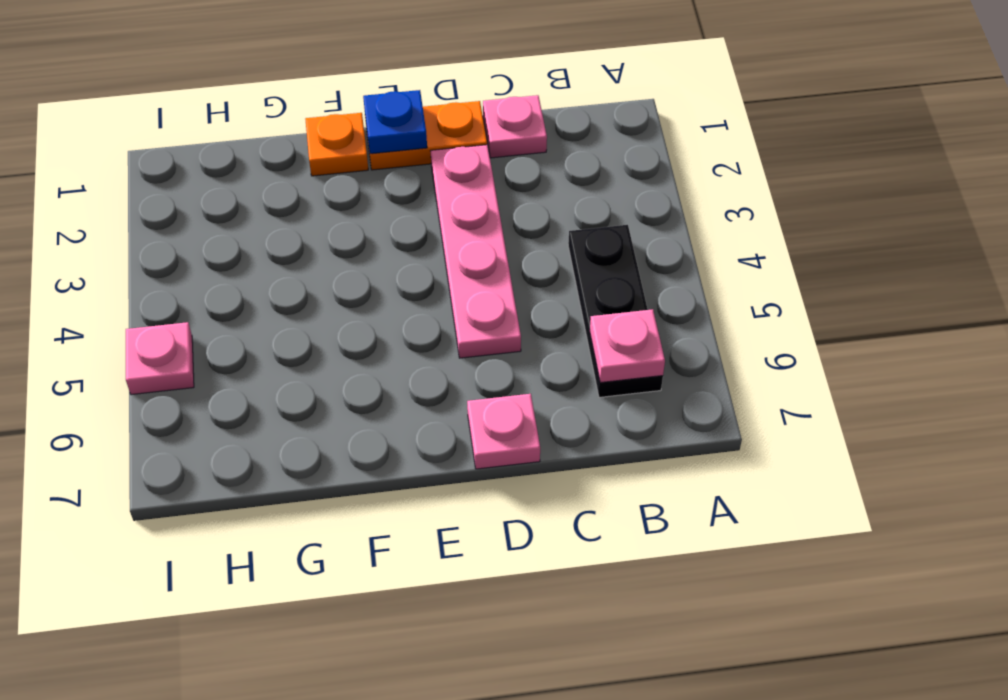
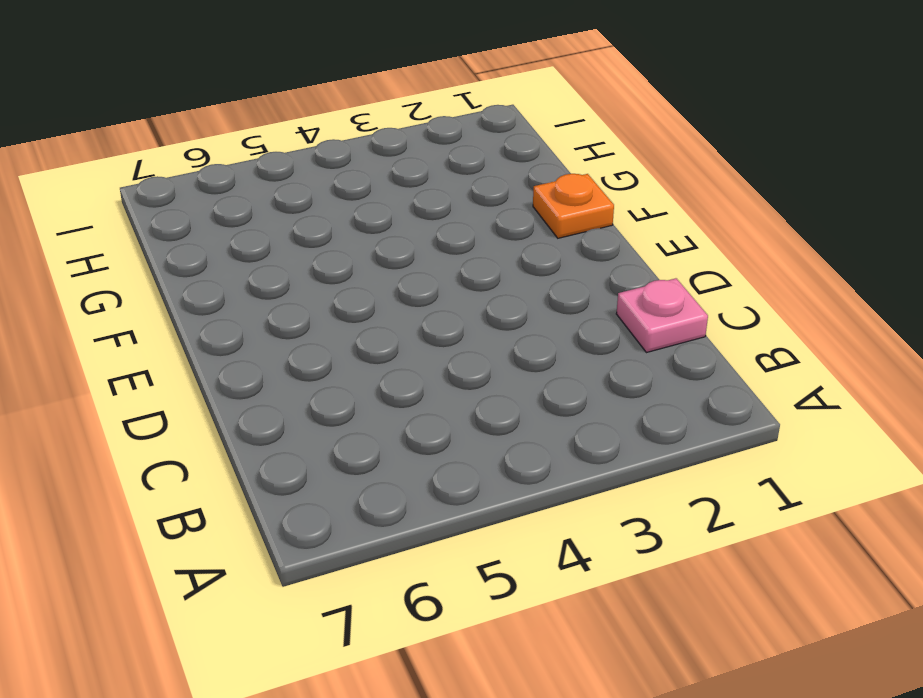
none -> black 1x3 plate [568,225,663,397]
none -> orange 1x2 plate [365,101,487,170]

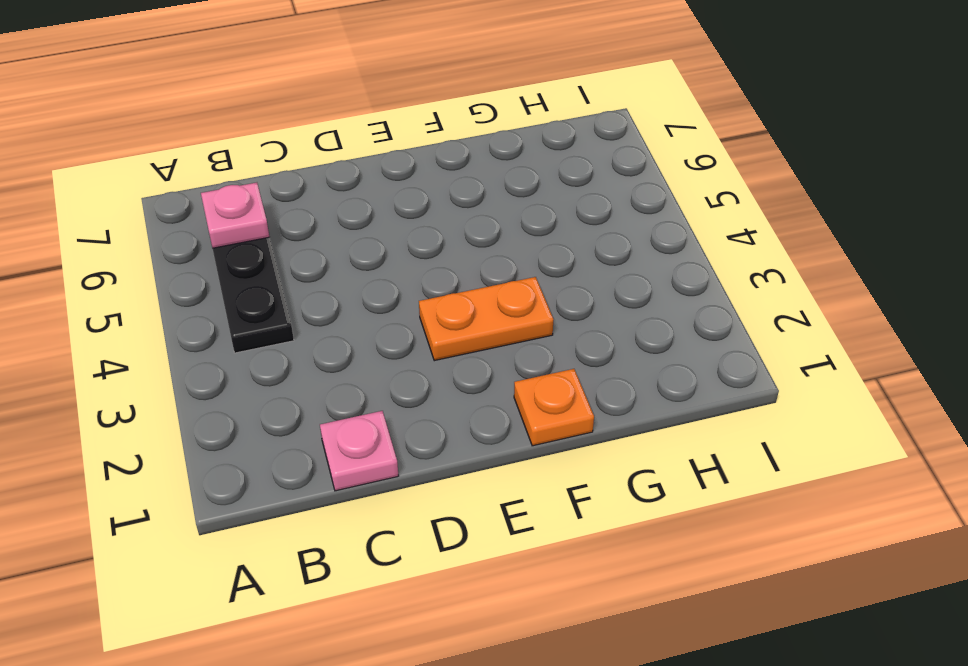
orange 1x2 plate [419,277,553,361] -> orange 1x2 plate moved to [365,101,487,170]
none -> pink 1x4 plate [431,145,521,358]
none -> pink 1x1 plate [467,394,540,469]

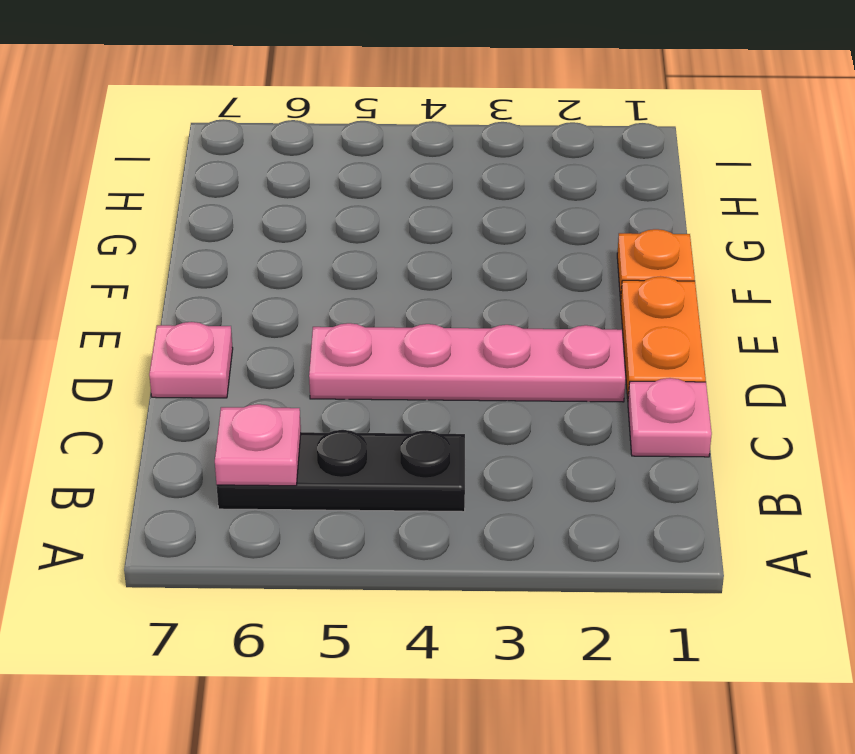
none -> pink 1x1 plate [126,322,194,395]
none -> blue 1x1 plate [363,90,427,154]

